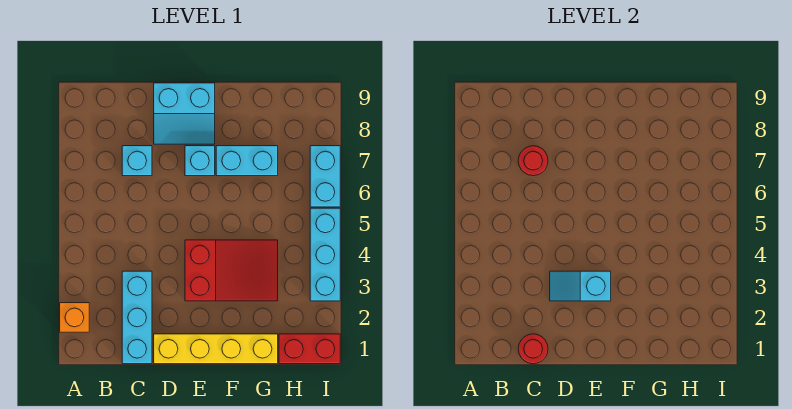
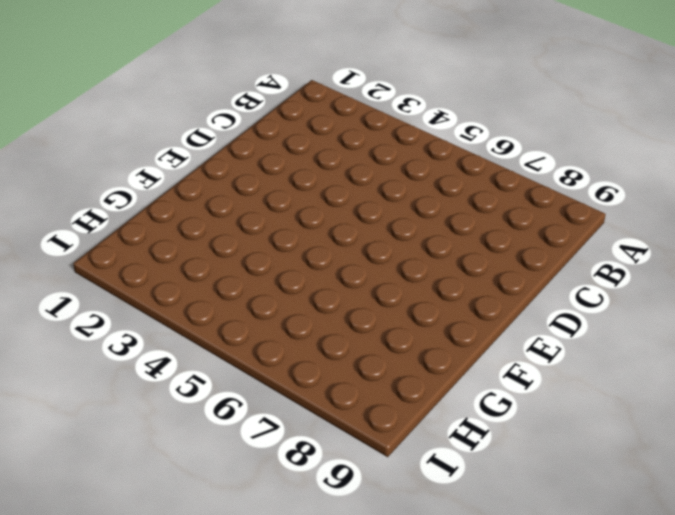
none -> orange 1x1 brick [60,303,89,332]
none -> cyan 1x3 brick [122,271,152,364]
none -> cyan 1x1 brick [122,146,152,176]

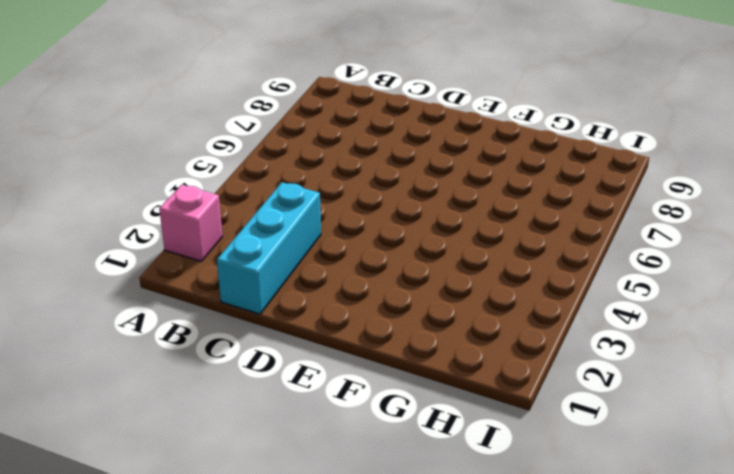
pink 1x1 brick [159,185,223,261] -> orange 1x1 brick [60,303,89,332]
none -> cyan 1x1 brick [122,146,152,176]
none -> yellow 1x4 brick [154,334,278,364]
none -> cyan 2x2 slope [154,83,215,144]

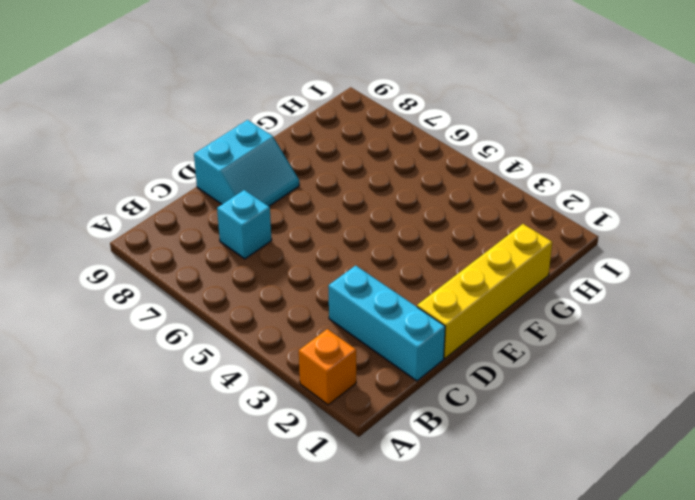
none -> red 2x3 slope [185,240,278,301]
none -> cyan 1x1 brick [185,146,215,176]
none -> cyan 1x2 brick [216,146,278,176]

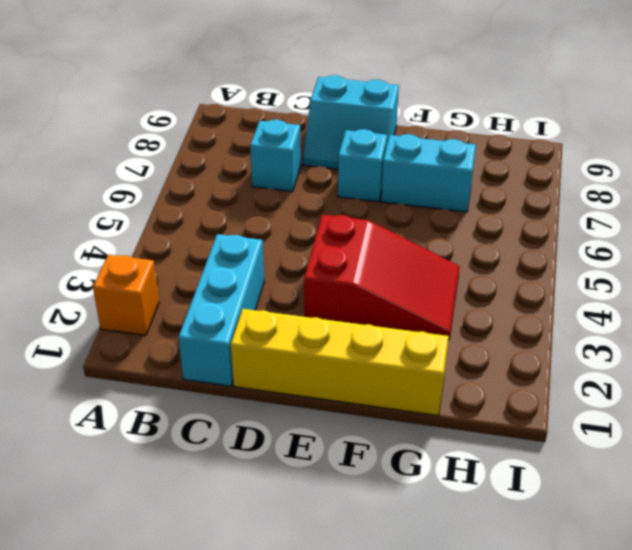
none -> red 1x2 brick [279,334,340,364]
none -> cyan 1x3 brick [310,208,340,301]
none -> cyan 1x2 brick [310,146,340,207]

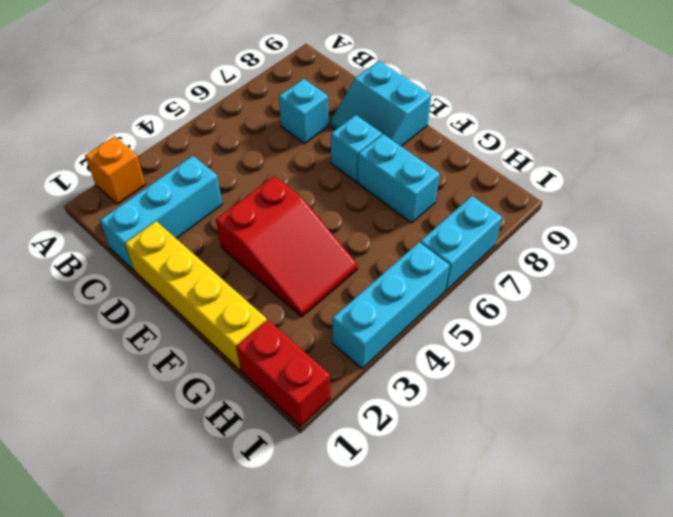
none -> red 1x1 round brick [518,334,548,364]
none -> red 1x1 round brick [518,146,548,176]
none -> cyan 1x2 slope [550,271,611,301]

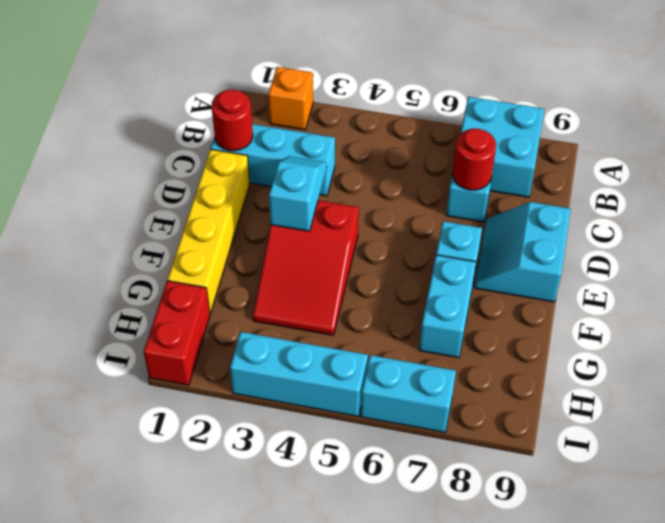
cyan 2x2 brick [461,97,544,197] -> none

